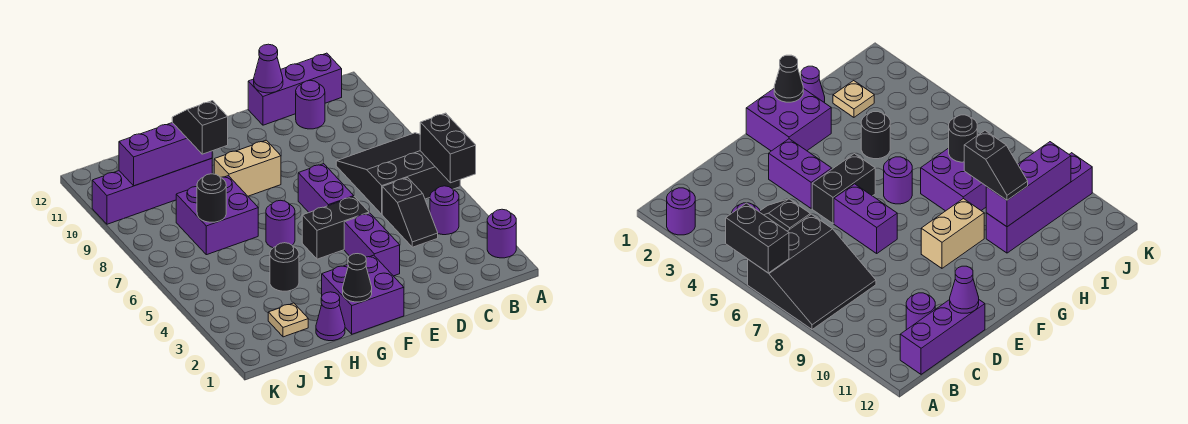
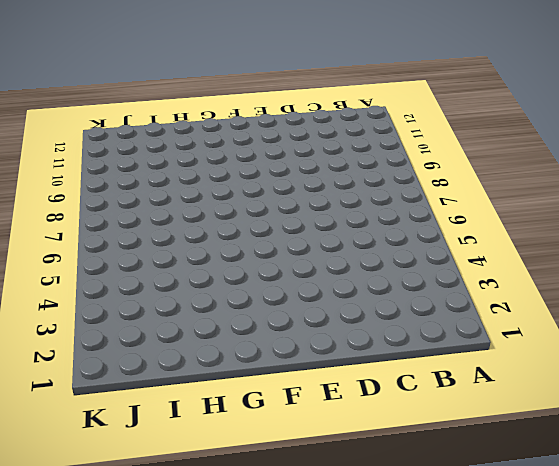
none -> purple 1x1 round brick [487,209,516,258]
none -> black 3x3 slope [336,133,460,214]
none -> purple 1x1 round brick [430,186,459,235]

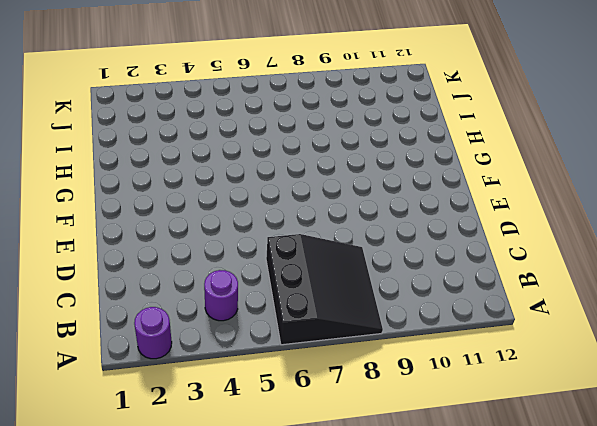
none -> purple 1x3 brick [248,53,342,125]
none -> black 1x2 slope [382,178,438,247]
none -> purple 1x1 round brick [296,80,325,129]

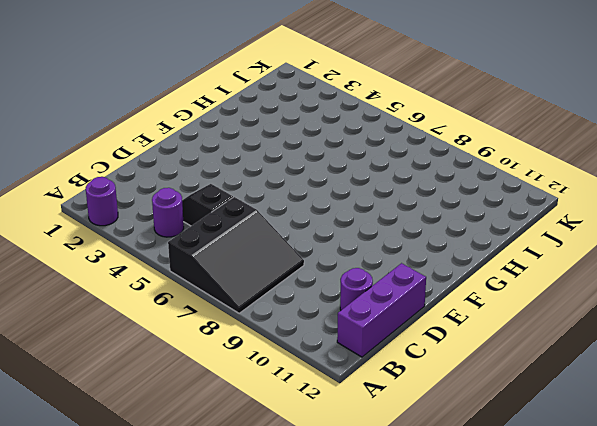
none -> purple 1x2 brick [344,213,400,276]
none -> black 1x2 brick [302,197,369,259]
none -> purple 1x2 brick [298,164,354,212]

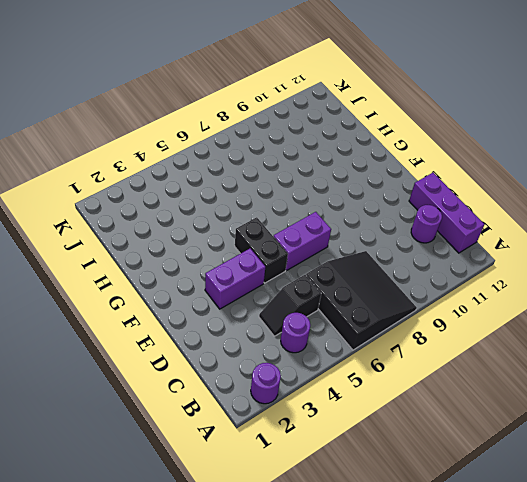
none -> purple 2x2 brick [322,255,404,334]
none -> tan 1x2 brick [214,140,281,196]
none -> purple 1x1 round brick [266,200,295,248]

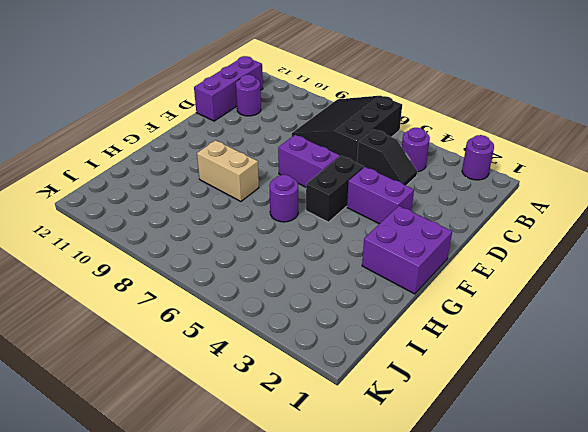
tan 1x2 brick [197,140,259,201] -> tan 1x2 brick turned to [214,140,281,196]
none -> purple 1x1 cone [316,292,345,341]
none -> black 1x1 round brick [270,243,299,291]
none -> purple 2x2 brick [176,176,258,255]

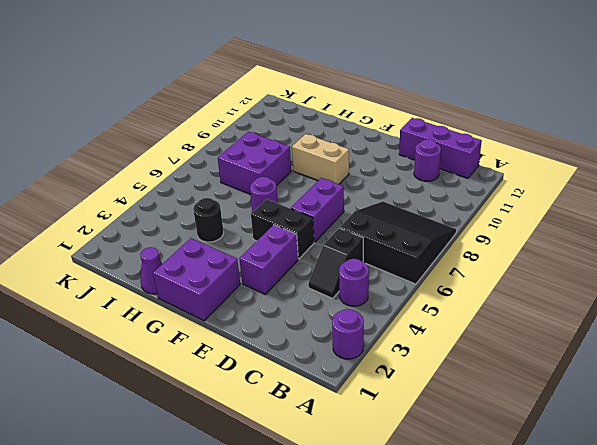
none -> purple 1x4 brick [92,158,212,224]
none -> tan 1x1 plate [268,303,308,337]
none -> black 1x2 brick [420,113,476,183]

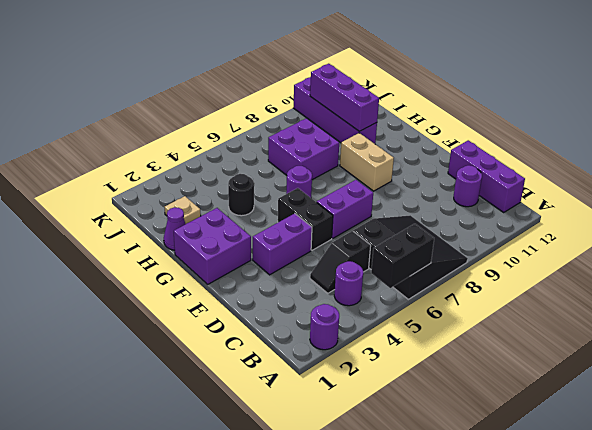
none -> purple 1x1 cone [254,44,283,93]
none -> black 1x1 cone [343,254,372,302]
none -> black 1x1 round brick [197,174,226,222]

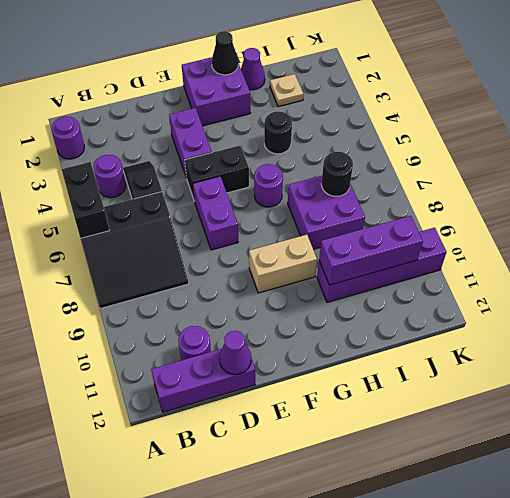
none -> black 1x2 slope [172,101,228,154]

